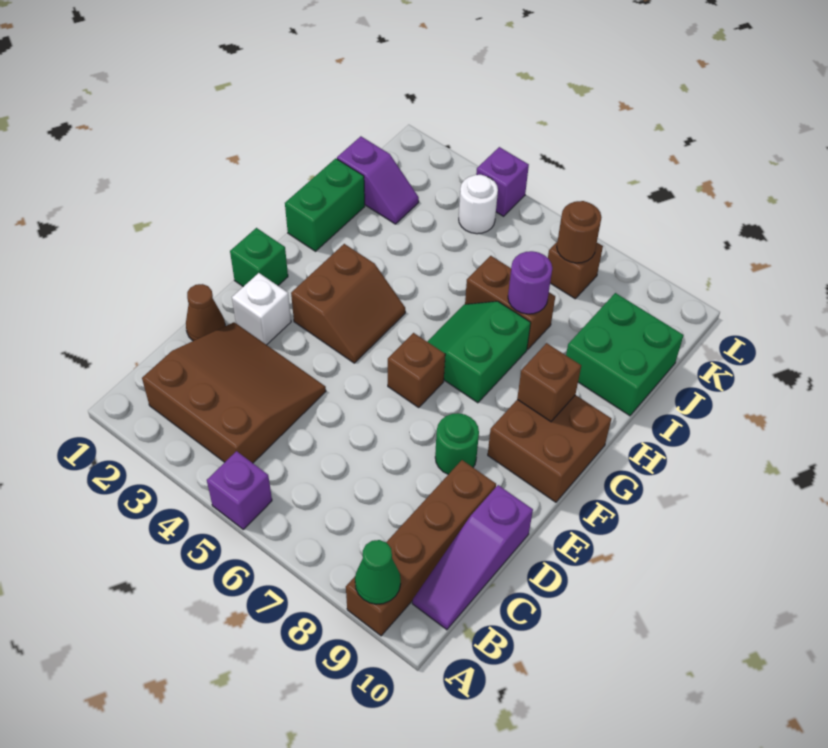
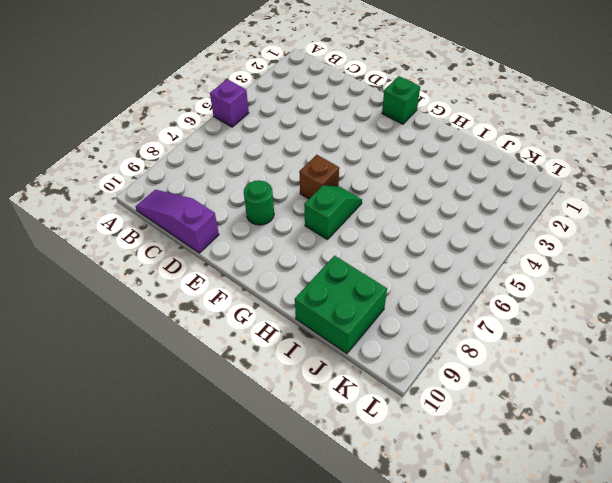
green 1x2 slope [304,185,362,240] -> green 2x2 slope [427,301,531,403]
none -> brown 1x4 brick [346,460,496,636]
none -> brown 3x3 slope [142,322,326,463]
none -> brown 1x1 cone [186,284,225,341]

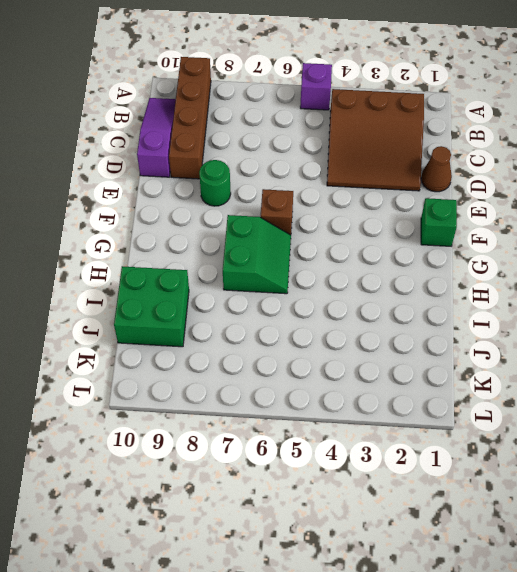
none -> white 1x1 brick [232,273,291,345]
none -> brown 2x2 slope [291,244,405,363]
none -> brown 2x2 brick [488,395,611,502]

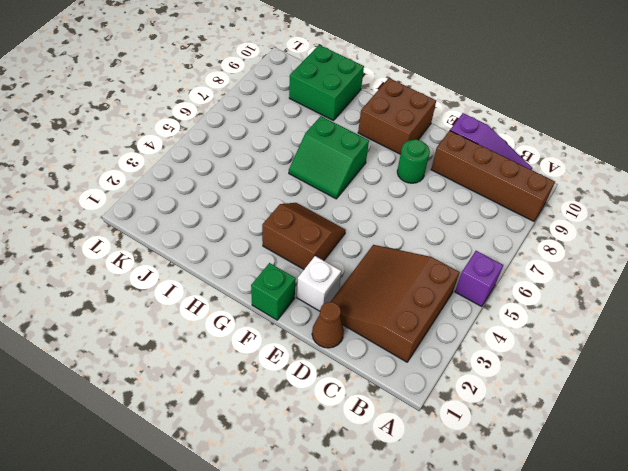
none -> brown 1x1 brick [388,333,445,407]
none -> green 1x2 brick [285,158,365,251]
none -> brown 1x2 brick [465,256,555,349]

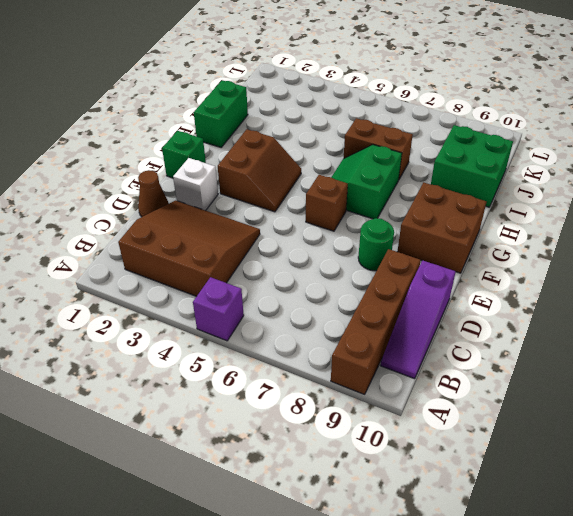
none -> purple 1x2 slope [337,136,419,224]
none -> white 1x1 round brick [459,175,498,234]
none -> brown 1x1 brick [548,242,603,299]

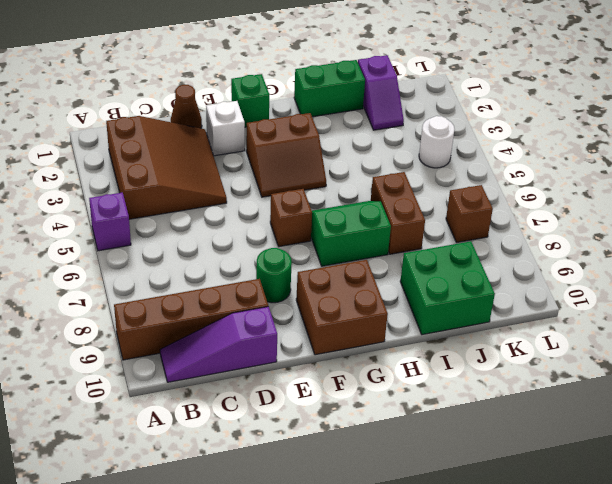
none -> purple 1x1 brick [476,147,529,216]
none -> green 1x1 cone [355,540,401,604]
none -> brown 1x1 brick [517,343,581,422]

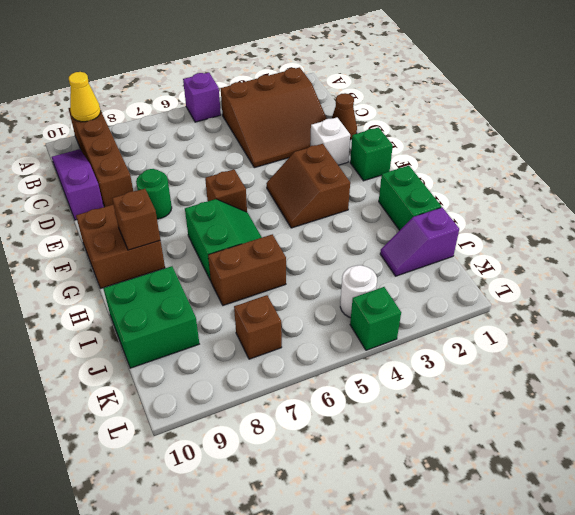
yellow 1x1 cone [69,72,101,122] -> green 1x1 cone [355,540,401,604]
green 1x1 brick [350,287,401,350] -> purple 1x1 brick [476,147,529,216]
none -> purple 1x1 round brick [508,251,552,314]
none -> brown 1x1 round brick [557,201,602,263]

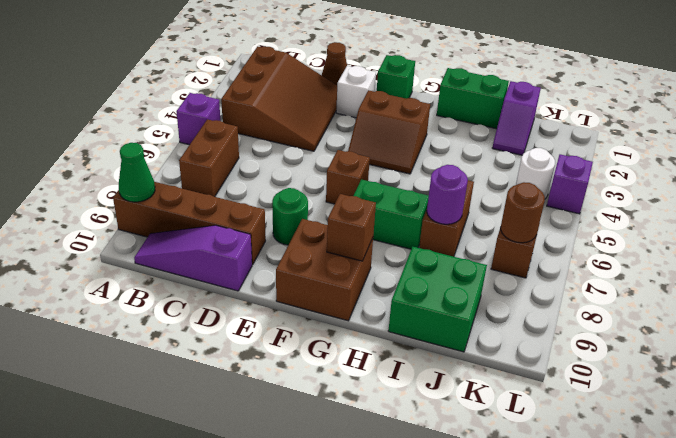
brown 1x2 brick [179,119,239,197] -> none

